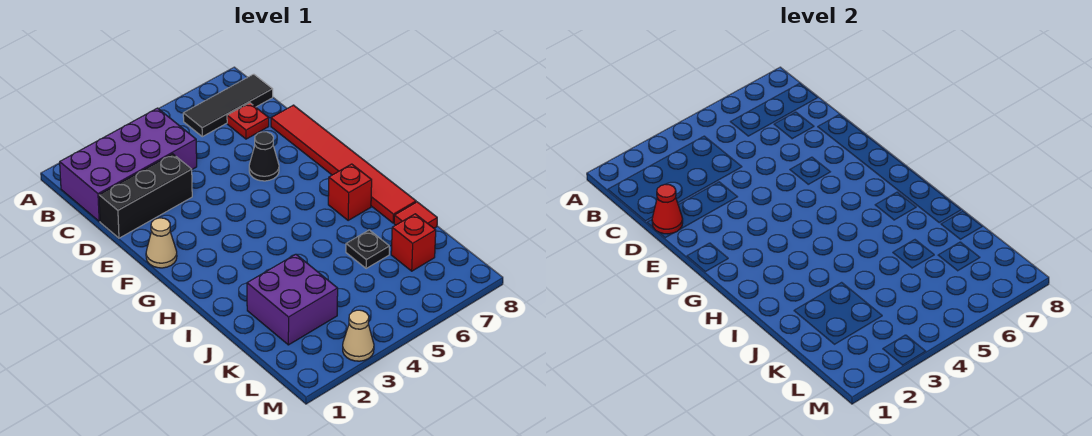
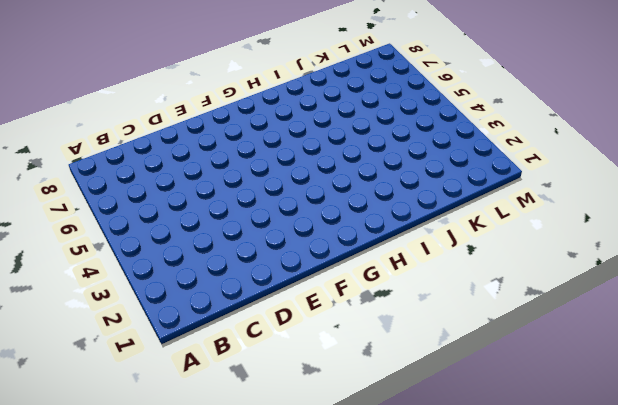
none -> purple 2x4 brick [60,108,197,221]
none -> black 1x3 tile [183,74,273,137]
none -> red 1x1 plate [227,103,269,139]

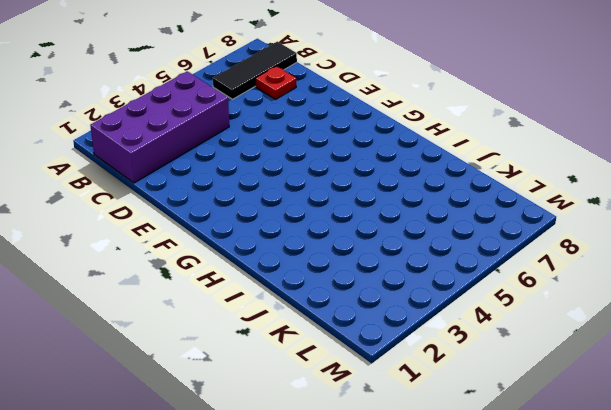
none -> black 1x3 brick [99,154,192,238]
none -> red 1x6 tile [271,105,416,223]
none -> black 1x1 cone [249,132,279,181]

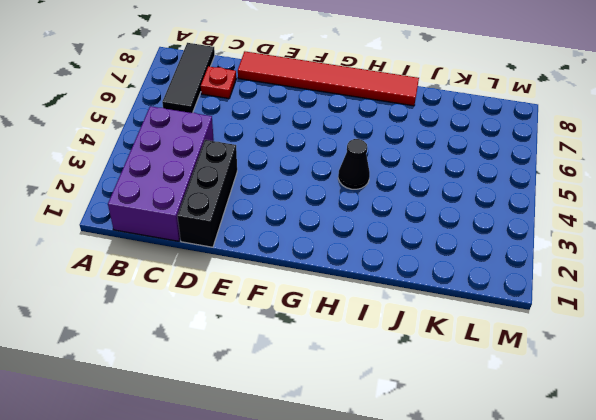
black 1x1 cone [338,139,370,189] -> black 1x1 cone moved to [249,132,279,181]
none -> tan 1x1 cone [146,218,177,268]
none -> red 1x1 brick [328,164,372,220]
none -> purple 2x2 brick [247,254,338,345]

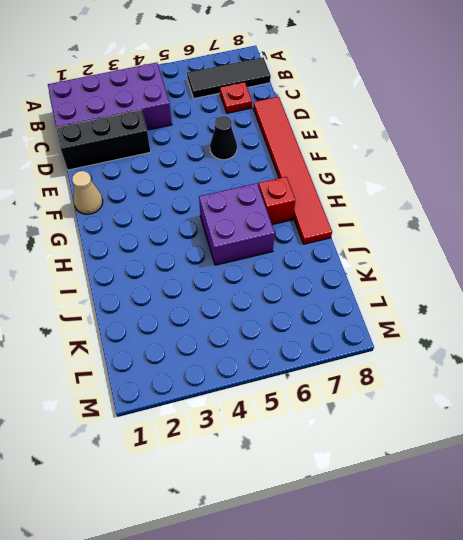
purple 2x2 brick [199,183,275,265] -> purple 2x2 brick moved to [247,254,338,345]
none -> black 1x1 plate [346,230,389,269]
none -> red 1x1 tile [394,202,437,228]
none -> red 1x1 brick [391,214,436,271]

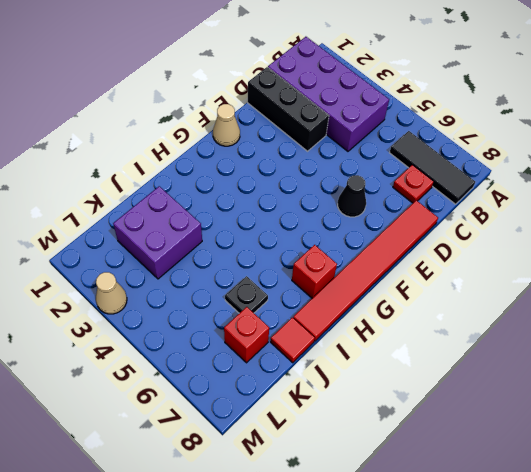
none -> red 1x1 cone [652,184,683,234]

